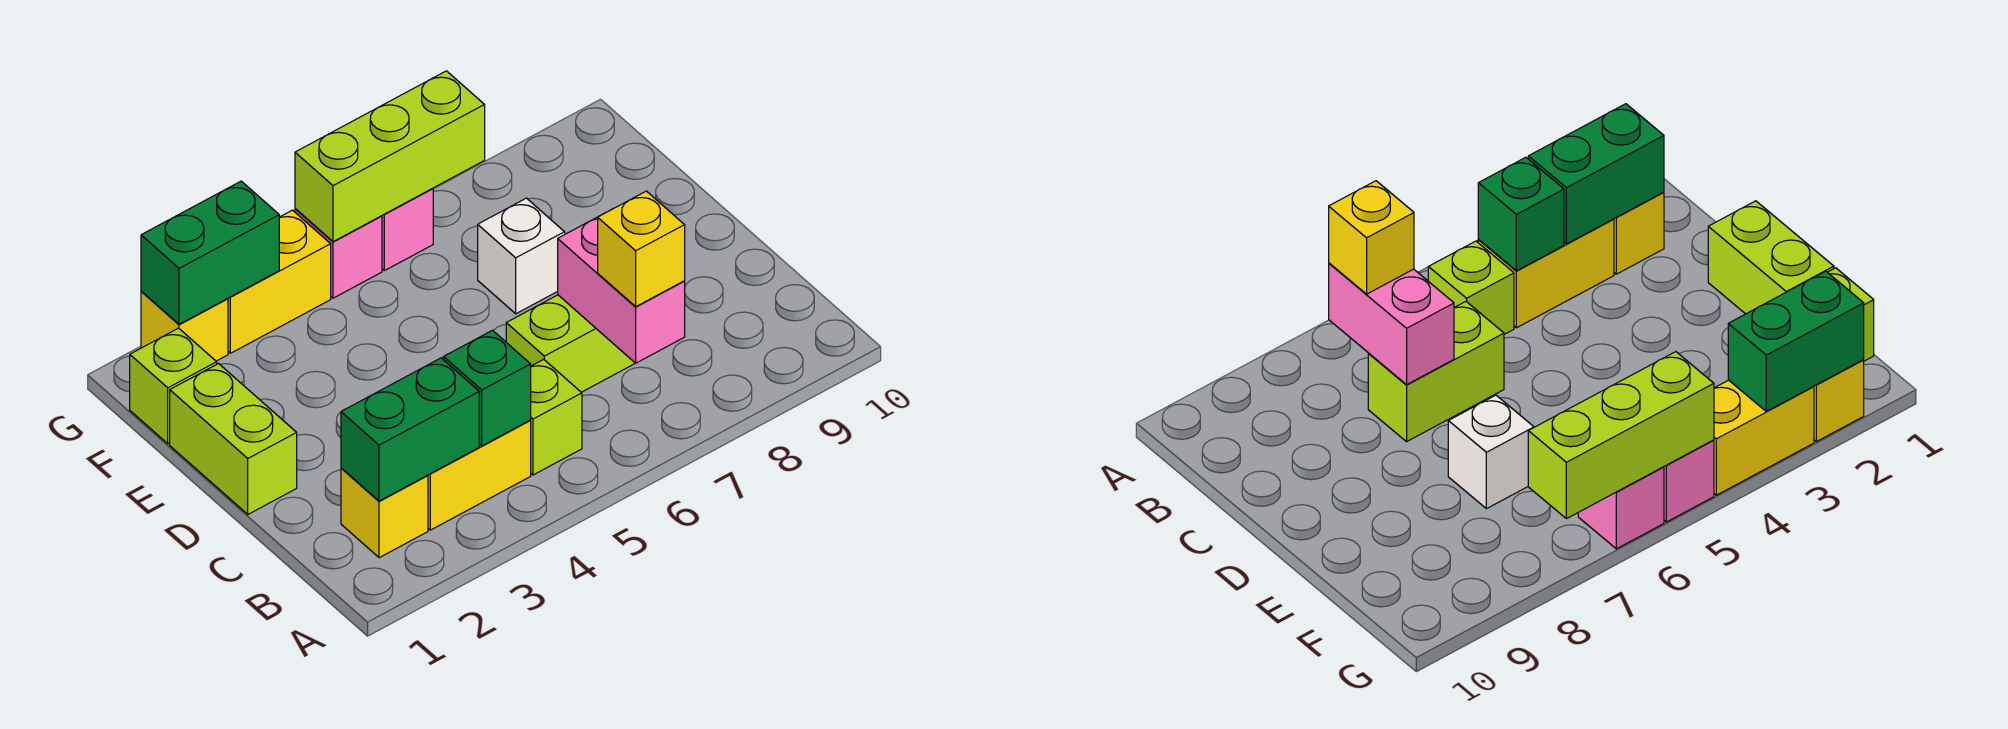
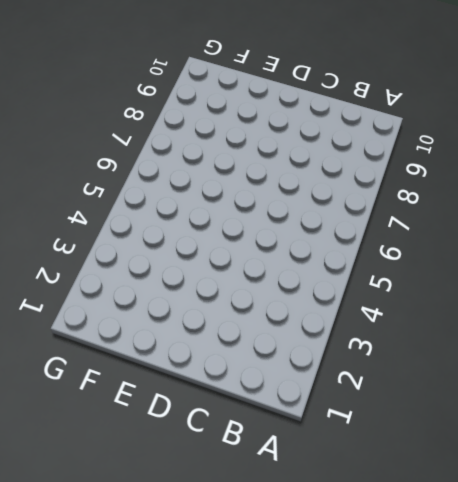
none -> yellow 1x1 brick [341,468,428,558]
none -> yellow 1x2 brick [428,421,531,530]
none -> lime 1x1 brick [530,359,582,475]

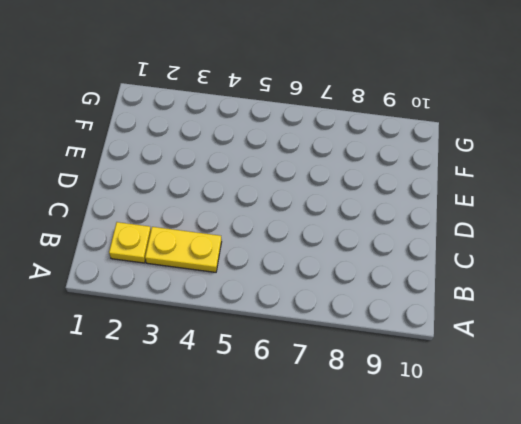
yellow 1x1 plate [109,222,151,263] -> yellow 1x1 brick [341,468,428,558]
yellow 1x2 plate [145,227,222,272] -> yellow 1x2 brick [428,421,531,530]
none -> lime 1x1 brick [530,359,582,475]
none -> lime 1x2 brick [506,295,635,392]
none -> lime 1x2 brick [170,364,297,514]

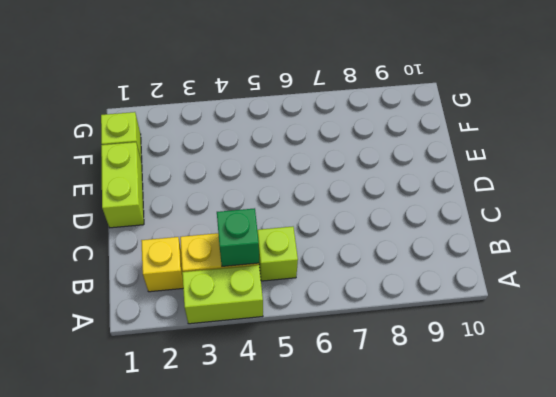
lime 1x2 brick [182,265,263,324] -> lime 1x2 brick moved to [506,295,635,392]
none -> white 1x1 brick [478,198,565,314]
none -> yellow 1x1 brick [141,291,228,361]
none -> yellow 1x2 brick [228,210,331,353]

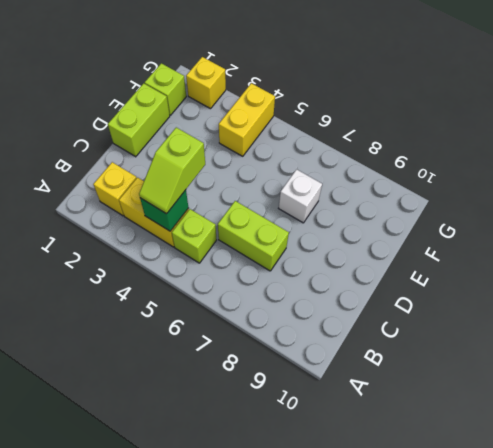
lime 1x2 slope [139,127,205,214] -> none
yellow 1x2 brick [219,83,275,156] -> yellow 1x2 brick turned to [228,210,331,353]
none -> pink 1x1 brick [295,209,382,298]
none -> pink 1x1 brick [382,188,433,271]
none -> green 1x2 brick [341,358,479,501]

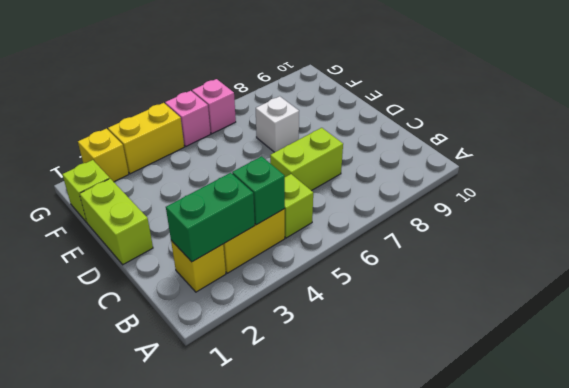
none -> pink 1x2 brick [558,217,685,363]
none -> green 1x2 brick [141,181,279,324]
none -> lime 1x3 brick [295,71,485,242]

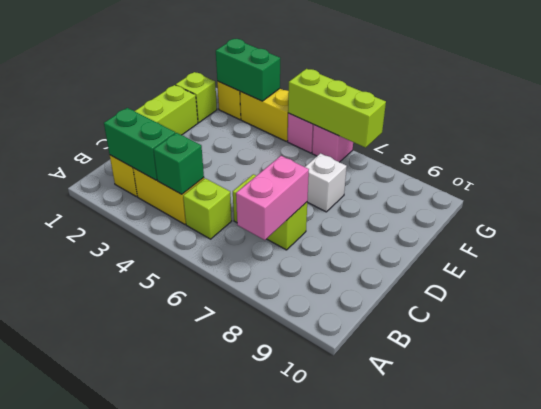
none -> yellow 1x1 brick [598,191,685,306]

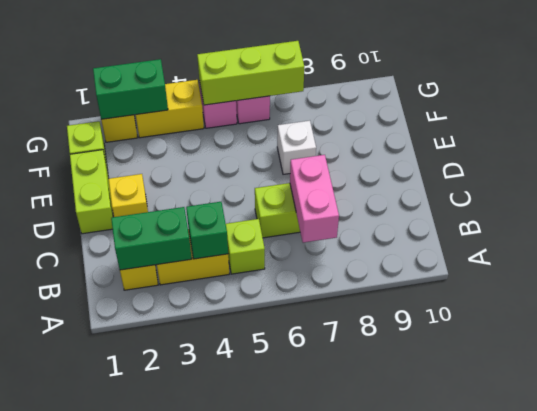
yellow 1x1 brick [109,174,148,217] -> yellow 1x1 brick moved to [598,191,685,306]

